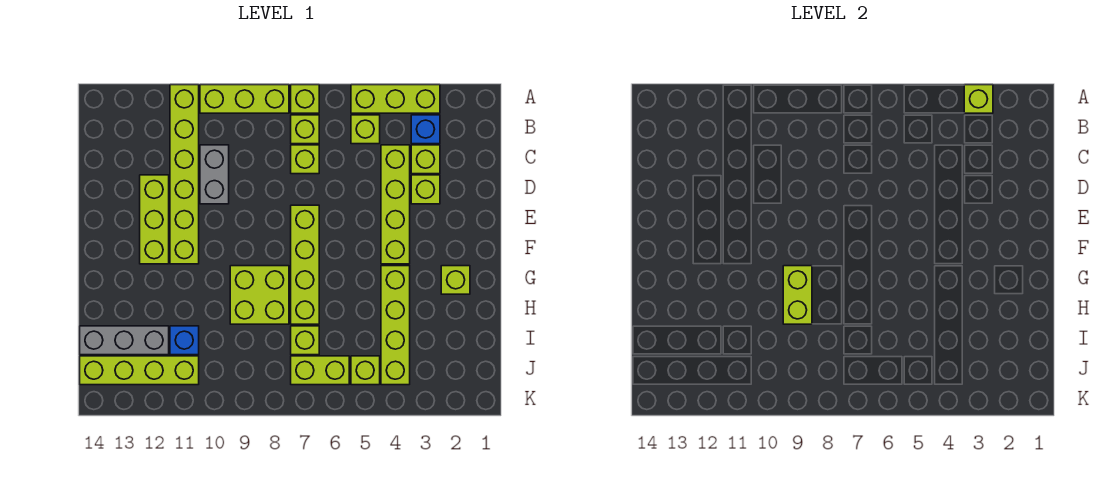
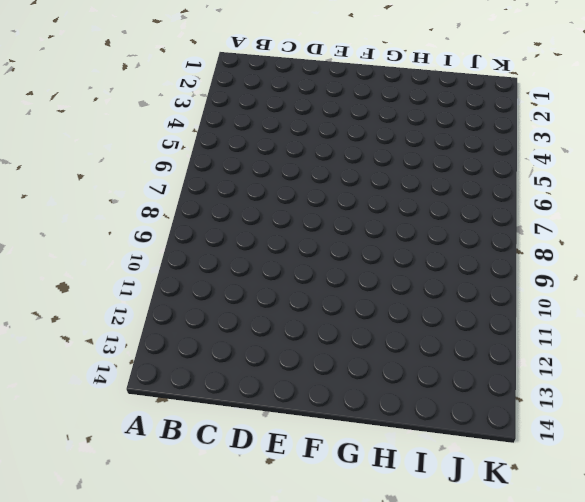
none -> lime 1x3 brick [351,85,440,113]
none -> lime 1x1 brick [291,85,319,113]
none -> lime 1x3 brick [200,85,289,113]

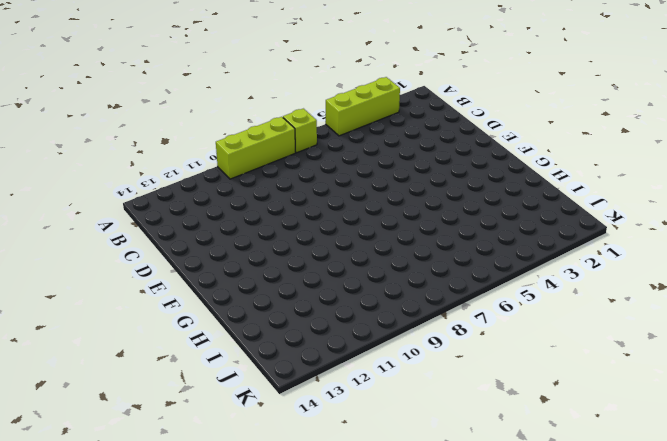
none -> lime 1x6 brick [170,85,199,264]
none -> blue 1x1 brick [411,115,440,144]
none -> lime 1x1 brick [351,115,380,144]

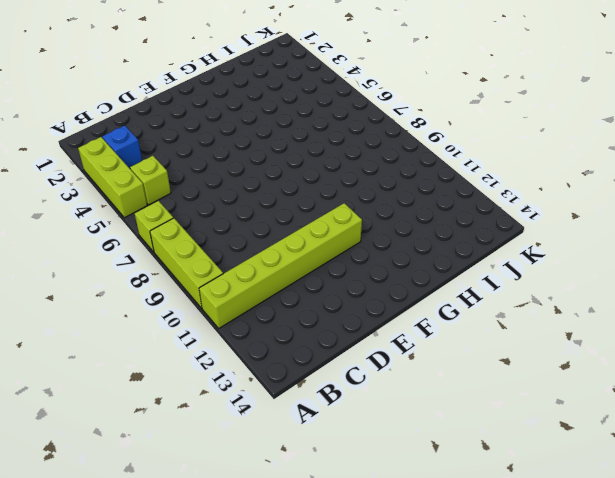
none -> lime 1x1 brick [291,115,319,144]
none -> lime 1x1 brick [411,145,440,174]
none -> lime 1x4 brick [381,145,410,264]

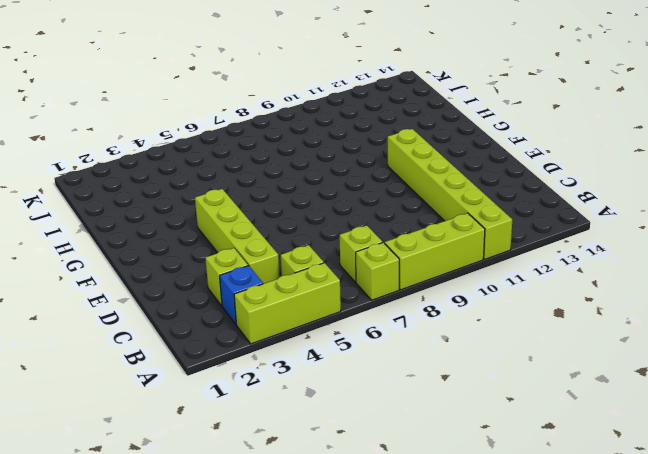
none -> lime 1x1 brick [291,145,319,174]
none -> grey 1x2 brick [200,145,229,204]
none -> lime 1x1 brick [411,175,440,204]

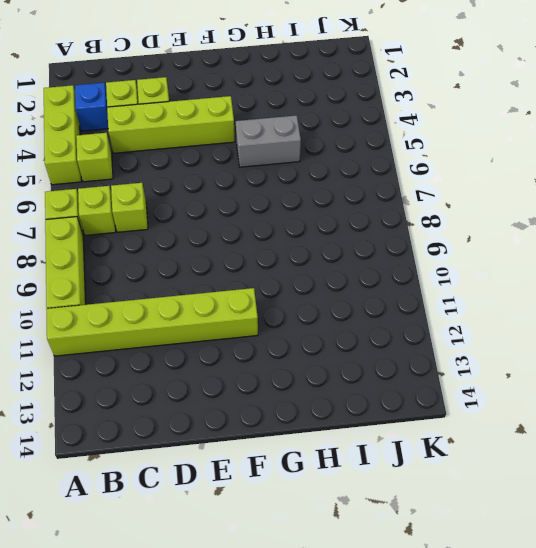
grey 1x2 brick [236,115,301,167] -> grey 1x2 brick moved to [200,145,229,204]
none -> lime 1x3 brick [140,175,169,264]
none -> lime 1x4 brick [291,205,319,324]
none -> lime 1x1 brick [441,266,470,294]

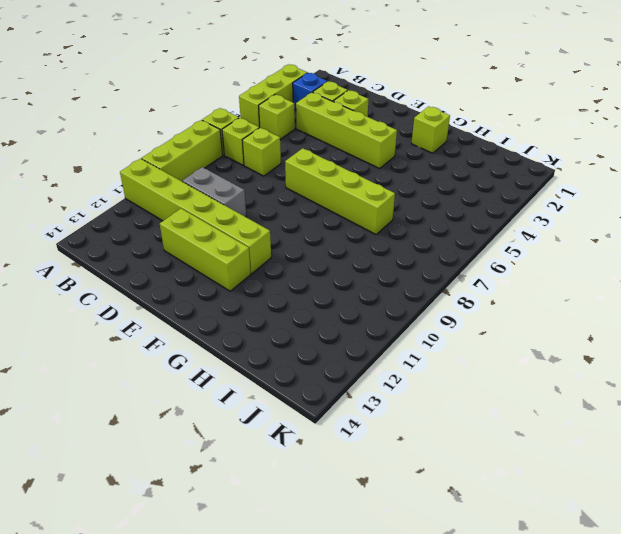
none -> lime 1x4 brick [381,266,410,385]
none -> lime 2x2 brick [230,266,289,324]
none -> lime 1x1 brick [291,326,319,355]

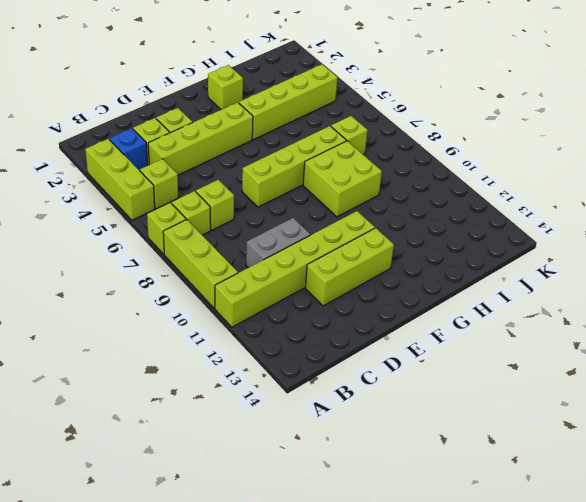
none -> blue 1x1 brick [170,326,199,355]
none -> grey 1x3 brick [80,326,169,355]
none -> lime 1x1 brick [351,356,380,385]

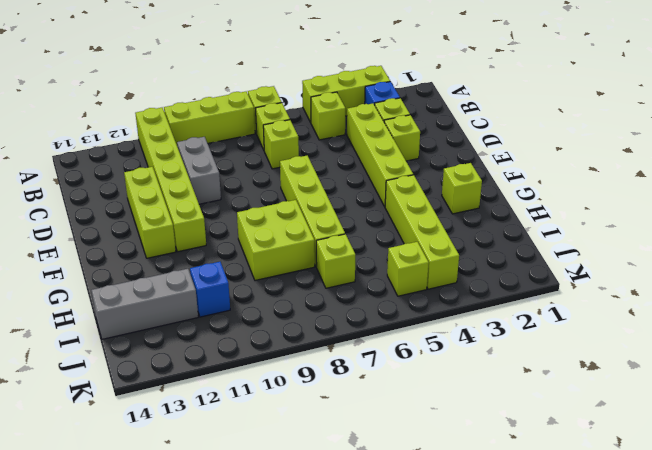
none -> lime 1x2 brick [291,356,349,385]
none -> lime 1x4 brick [80,356,199,385]
none -> lime 1x1 brick [964,85,993,113]

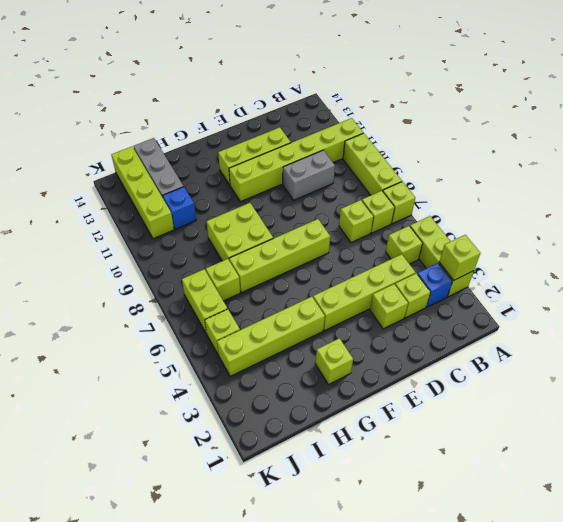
none -> lime 1x2 brick [783,266,812,324]

